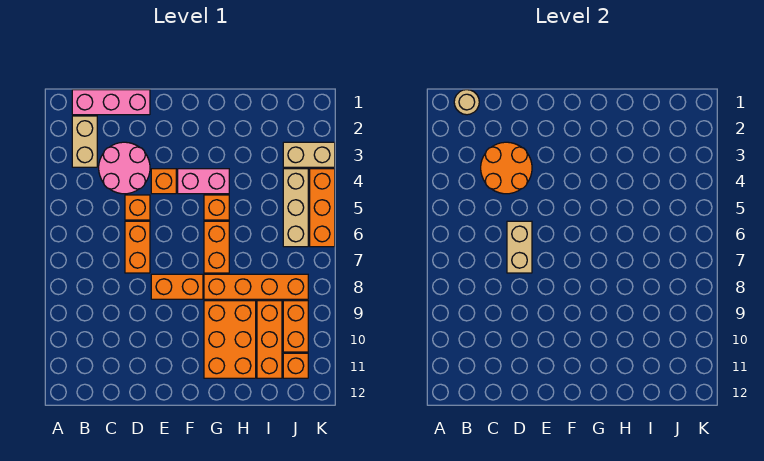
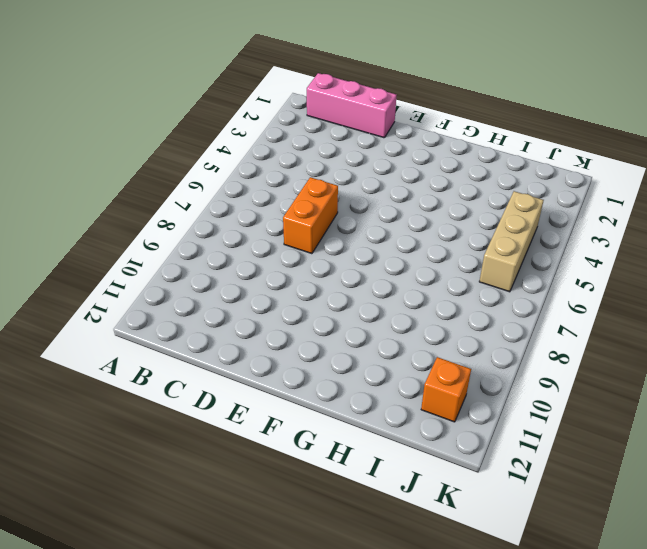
none -> tan 1x2 brick [72,116,97,167]
none -> pink 2x2 round brick [99,142,150,194]
none -> orange 1x1 brick [125,195,150,220]

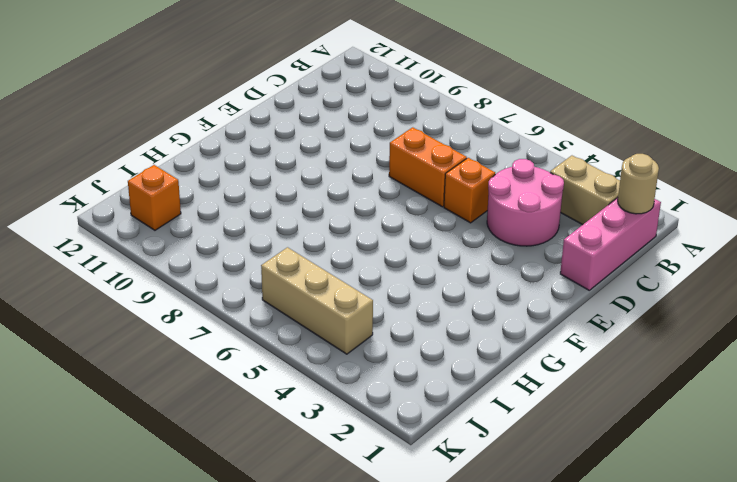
none -> orange 1x1 brick [151,169,176,194]
none -> orange 1x2 brick [151,274,203,299]
none -> pink 1x2 brick [178,169,229,194]

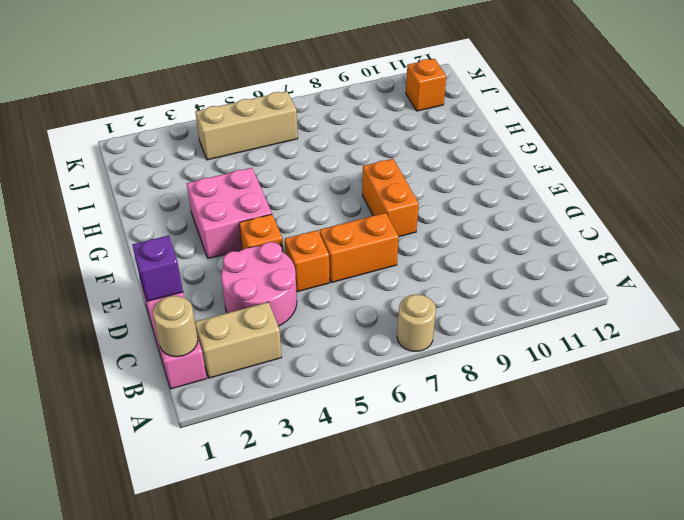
tan 1x1 round brick [397,294,436,352] -> none
purple 1x1 brick [132,236,183,301] -> none
pink 2x2 brick [187,168,272,259] -> pink 1x2 brick [178,169,229,194]
none -> orange 1x1 brick [204,195,229,220]
none -> orange 1x2 brick [204,221,229,273]
none -> orange 1x4 brick [204,274,308,299]

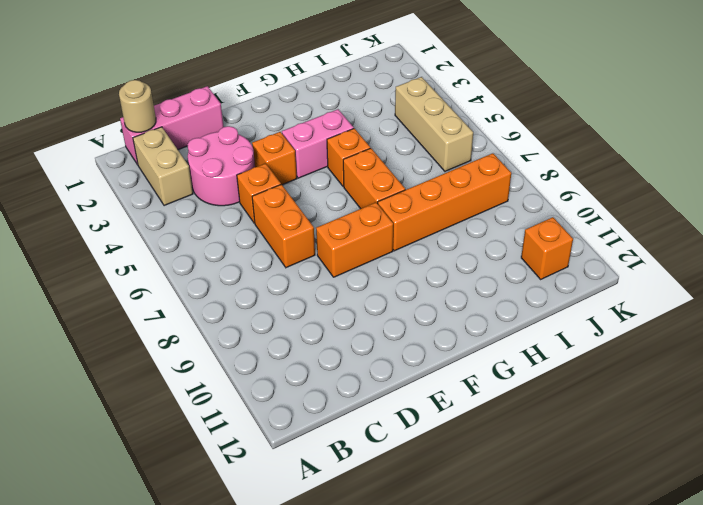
none -> orange 2x3 brick [204,301,256,378]
none -> orange 1x3 brick [257,301,282,378]
none -> tan 1x2 brick [283,142,335,167]

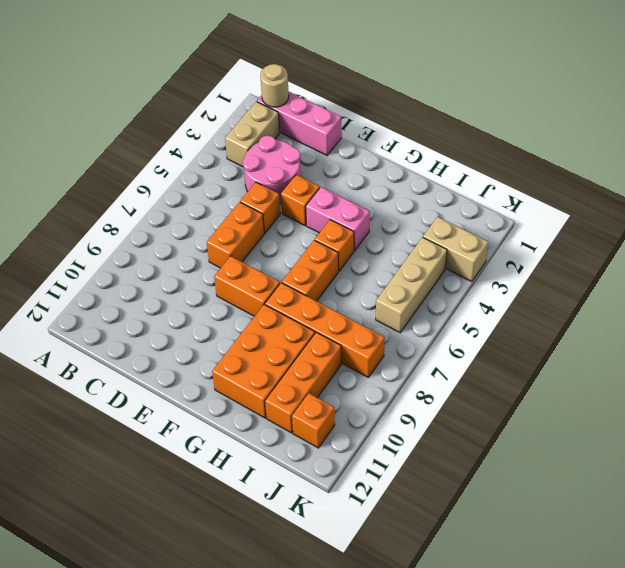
none -> orange 1x2 brick [283,301,308,352]
none -> orange 1x3 brick [310,169,335,247]
none -> orange 2x2 round brick [481,142,532,194]

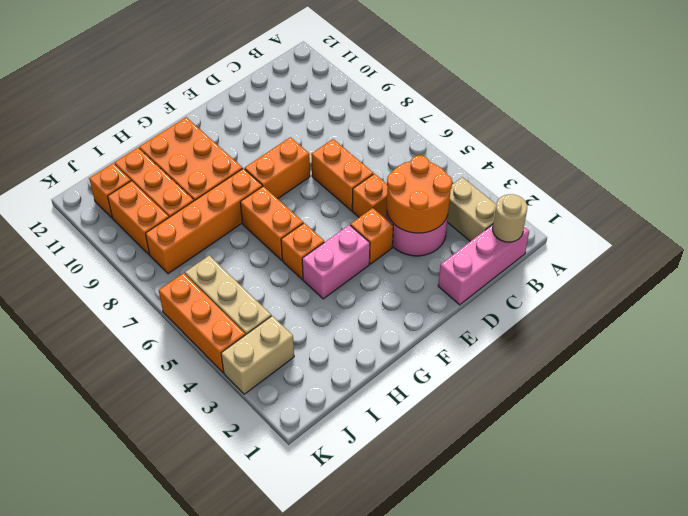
none -> tan 1x2 brick [507,221,532,273]

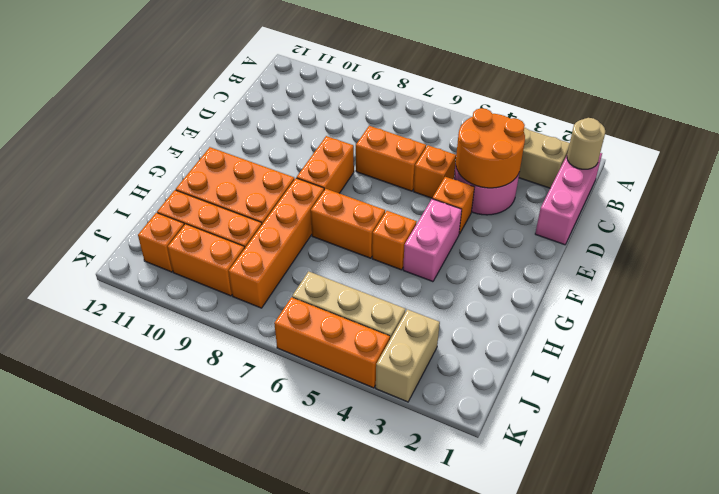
none -> tan 1x2 brick [507,221,532,273]

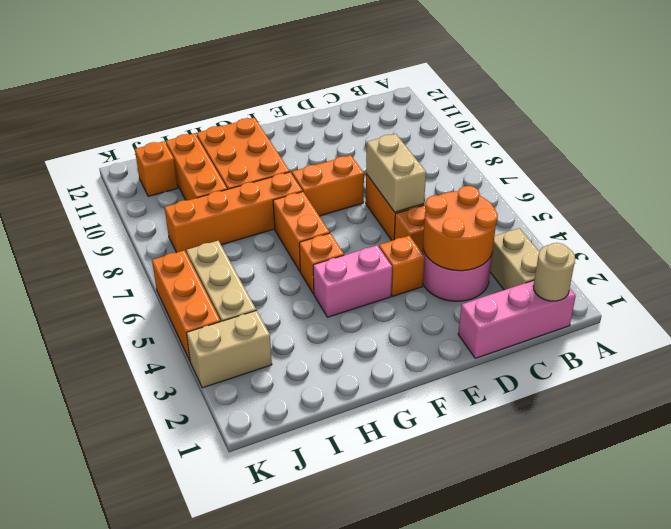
none -> orange 1x2 brick [283,301,308,352]

